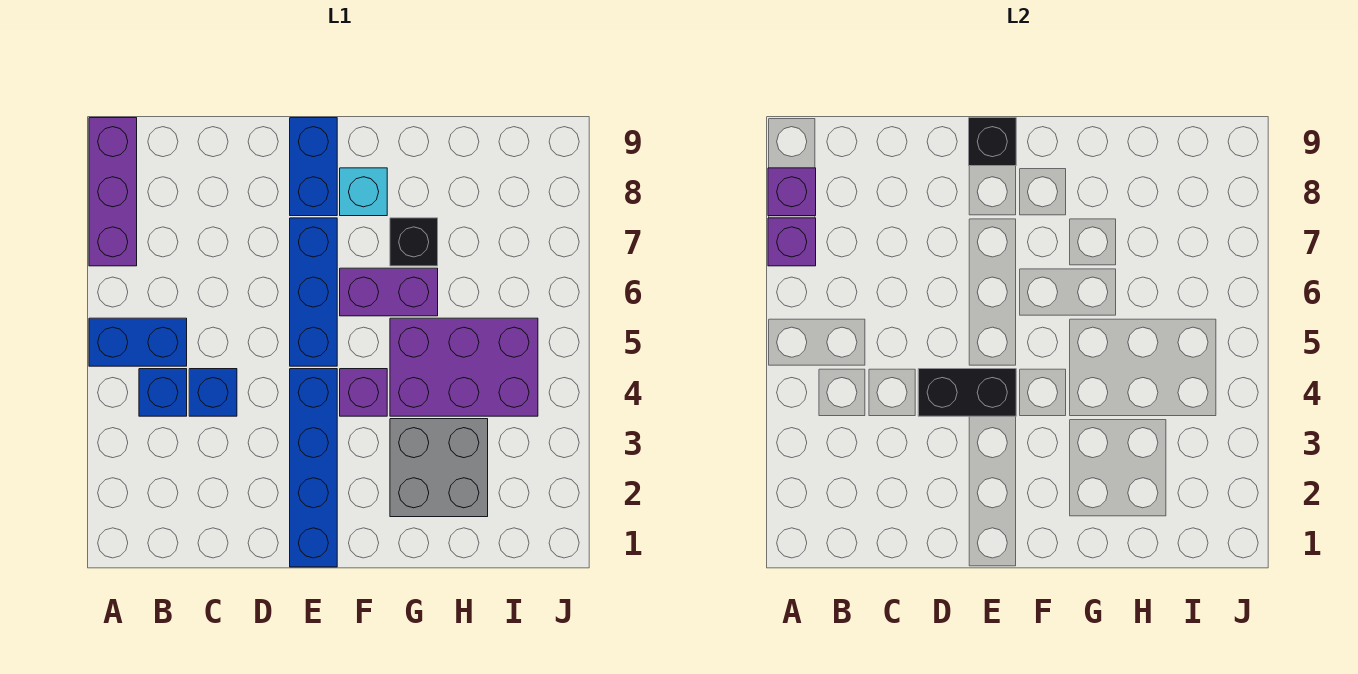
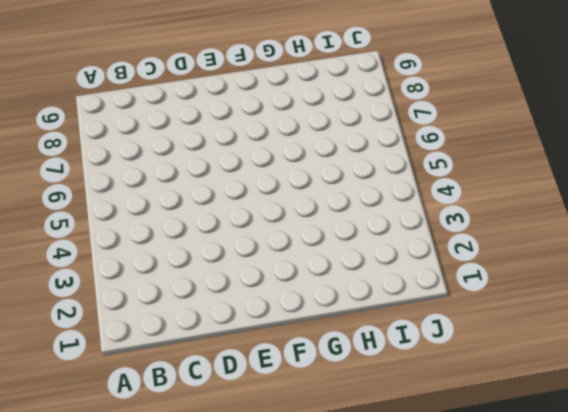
none -> blue 1x2 brick [89,318,187,366]
none -> purple 1x3 brick [89,118,137,266]
none -> blue 1x1 brick [139,369,187,416]

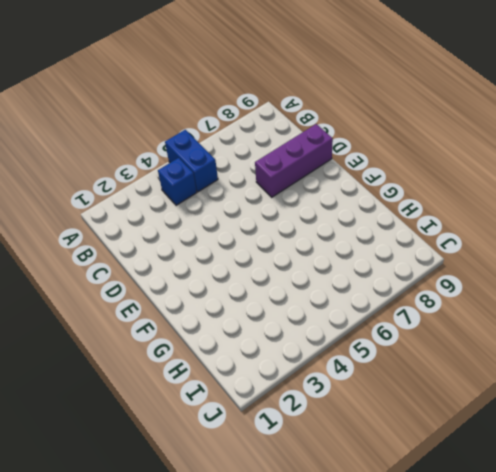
purple 1x3 brick [255,124,333,197] -> purple 1x3 brick moved to [89,118,137,266]
none -> blue 1x1 brick [189,369,237,416]
none -> blue 1x4 brick [290,369,337,567]
none -> blue 1x3 brick [290,218,337,366]

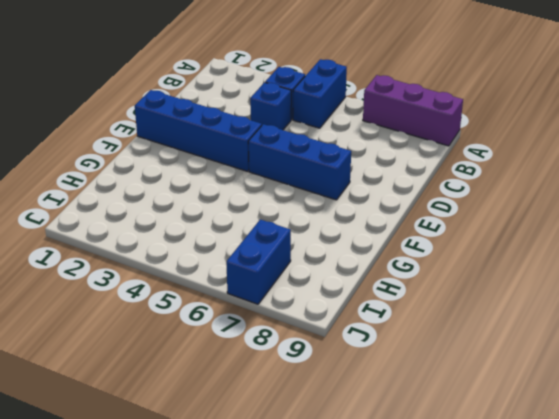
blue 1x2 brick [226,219,291,304] -> blue 1x2 brick turned to [290,118,337,216]
none -> purple 1x1 brick [340,369,387,416]
none -> purple 1x2 brick [340,268,438,316]
none -> cyan 1x1 brick [340,168,387,216]

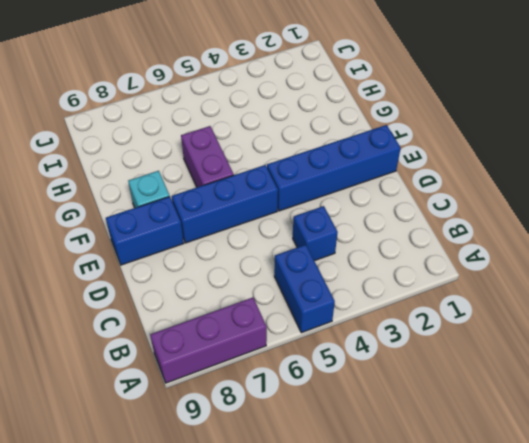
none -> blue 1x1 brick [139,369,187,416]
none -> purple 1x1 brick [340,369,387,416]
none -> grey 2x2 brick [390,419,488,517]

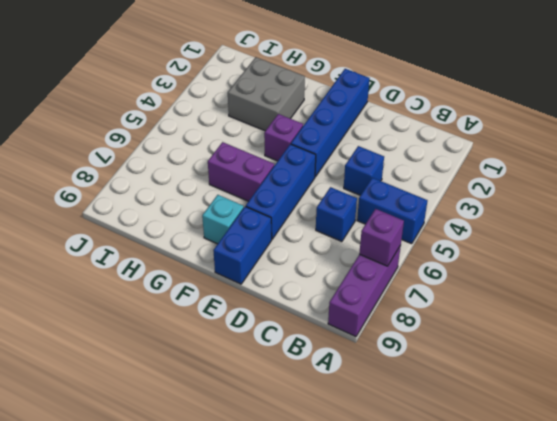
blue 1x1 brick [316,187,357,242] -> blue 1x1 brick moved to [139,369,187,416]
none -> purple 2x3 brick [390,318,538,416]
none -> black 1x1 brick [390,218,438,266]
none -> purple 1x1 brick [768,168,816,216]

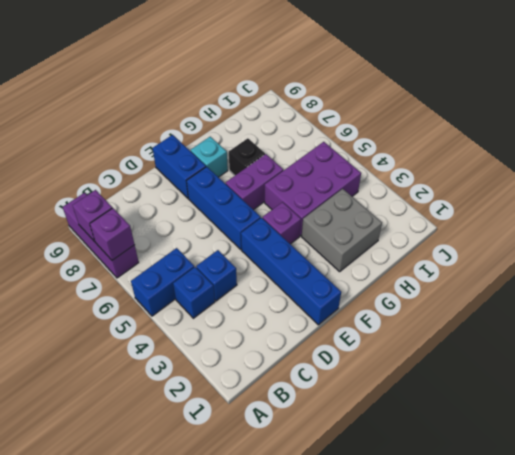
none -> black 1x2 brick [918,369,1016,416]
none -> black 1x1 brick [969,118,1016,166]

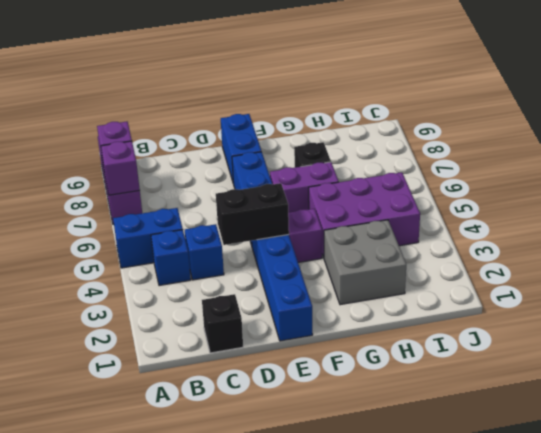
black 1x1 brick [202,294,243,353] -> black 1x1 brick moved to [969,118,1016,166]
none -> cyan 1x1 brick [340,168,387,216]

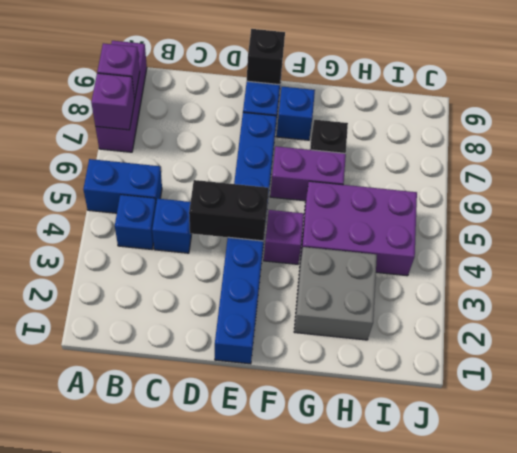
blue 1x1 brick [277,87,315,140] -> cyan 1x1 brick [340,168,387,216]

